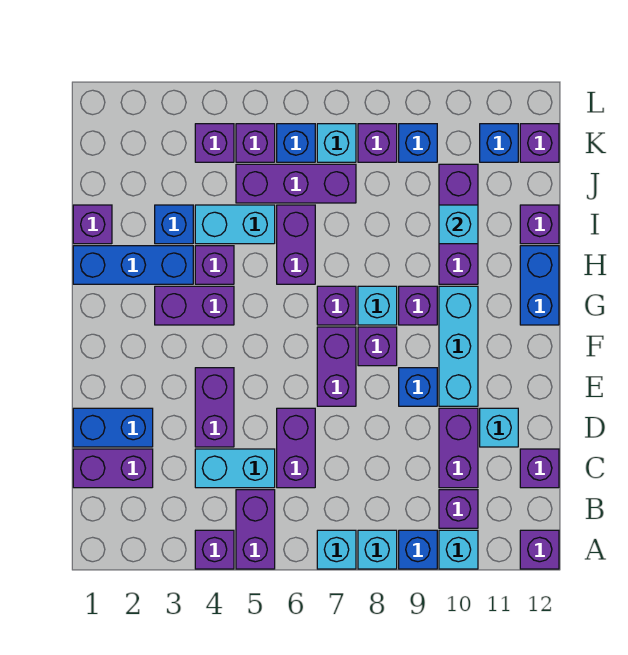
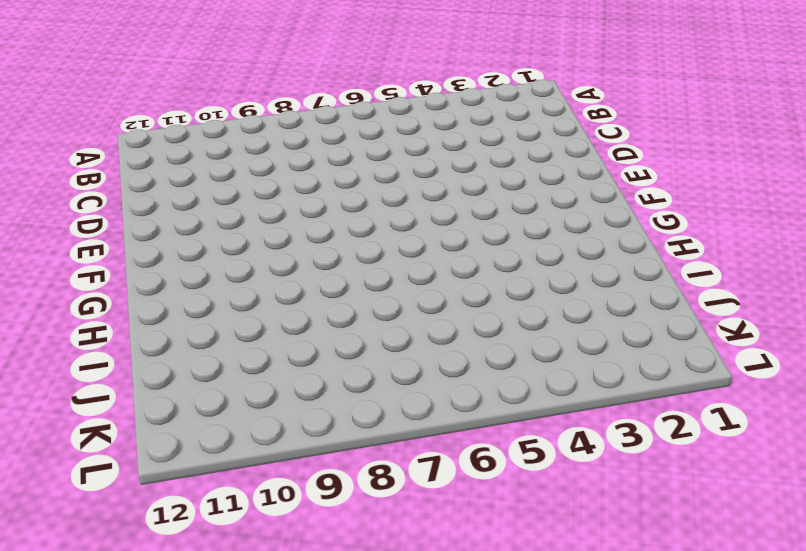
none -> purple 1x1 brick [195,530,234,569]
none -> purple 1x2 brick [236,490,275,569]
none -> cyan 1x1 brick [317,530,356,569]
none -> cyan 1x1 brick [358,530,397,569]

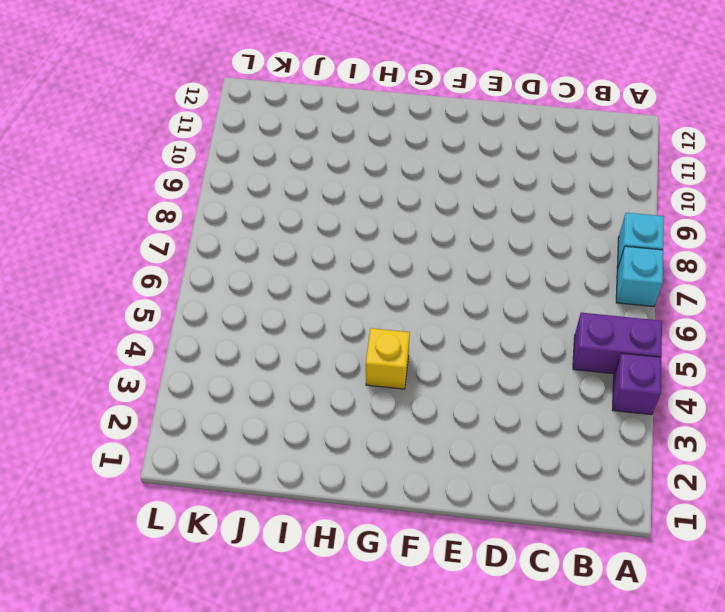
yellow 1x1 brick [366,328,410,389] -> purple 1x2 brick [155,286,234,325]
none -> blue 1x1 brick [399,530,437,569]
none -> cyan 1x1 brick [439,530,478,569]
none -> purple 1x1 brick [520,530,559,569]
none -> purple 1x1 brick [439,490,478,528]

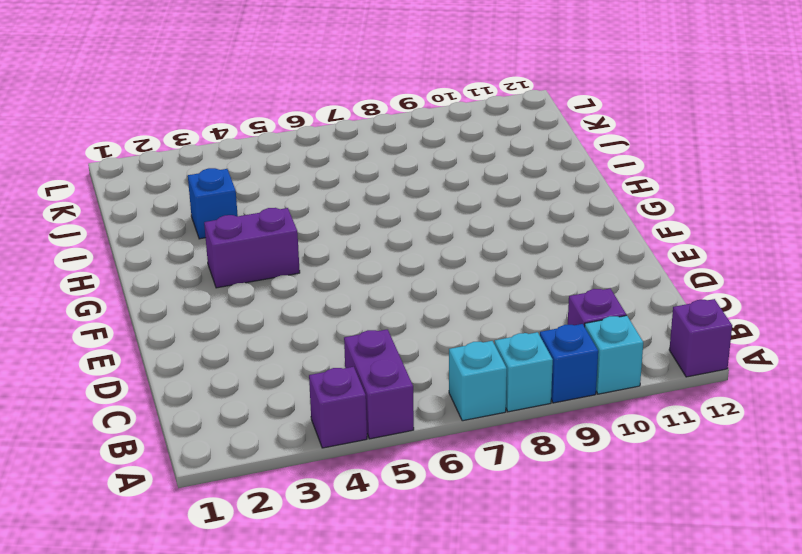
none -> purple 1x2 brick [73,449,153,488]
none -> cyan 1x2 brick [195,449,275,488]
none -> purple 1x2 brick [277,408,315,488]
none -> purple 1x2 brick [439,408,478,488]

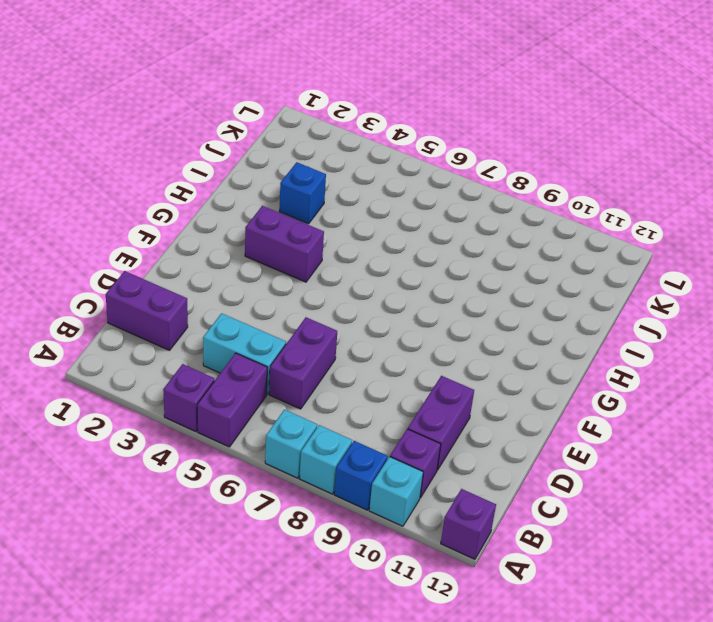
none -> purple 1x1 brick [520,449,559,488]
none -> blue 1x2 brick [73,408,153,447]
none -> purple 1x2 brick [195,368,234,447]
none -> cyan 1x1 brick [480,408,518,447]

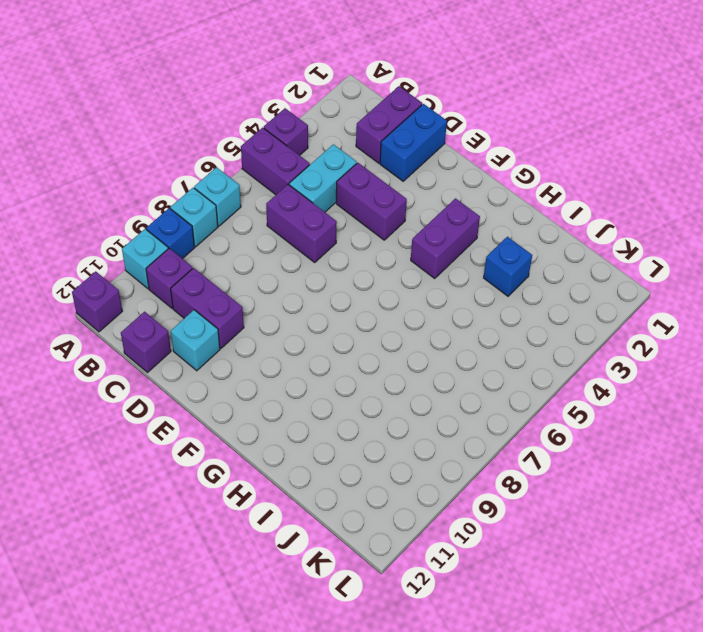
none -> purple 1x2 brick [317,327,356,406]
none -> blue 1x1 brick [399,368,437,406]
none -> cyan 1x3 brick [439,286,478,406]
none -> purple 1x1 brick [358,327,397,366]

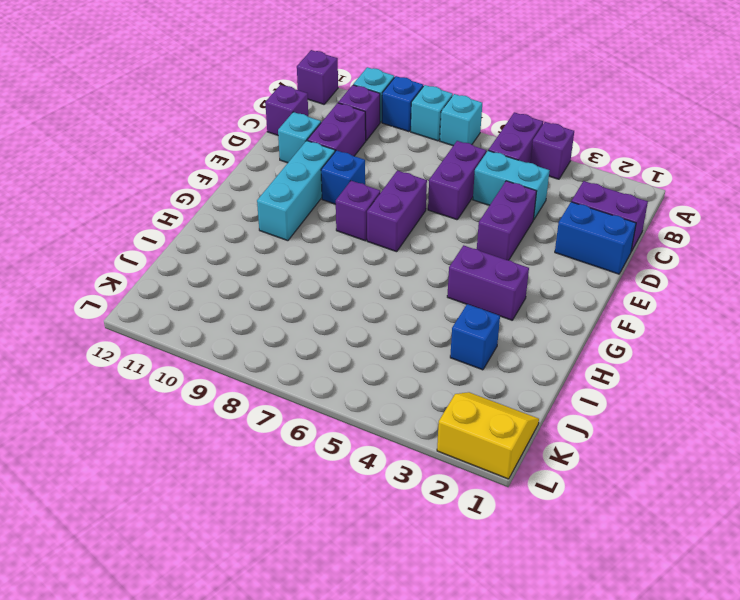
yellow 2x2 slope [437,392,539,479] -> none
none -> purple 1x1 brick [317,286,356,325]
none -> cyan 1x1 brick [358,286,397,325]
none -> purple 1x1 brick [399,286,437,325]
none -> blue 1x2 brick [520,246,559,325]

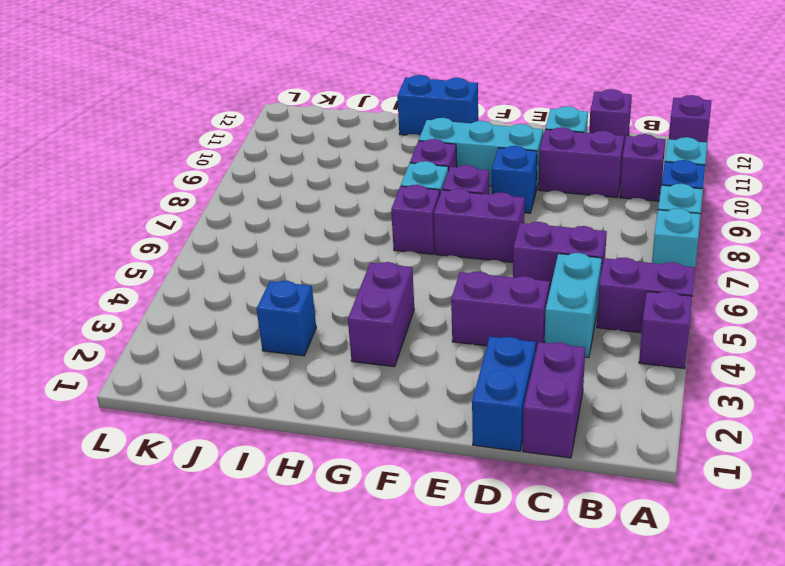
none -> blue 1x3 brick [73,246,193,284]
none -> purple 1x1 brick [195,246,234,284]
none -> purple 1x2 brick [277,205,315,284]
none -> purple 1x3 brick [439,164,478,284]

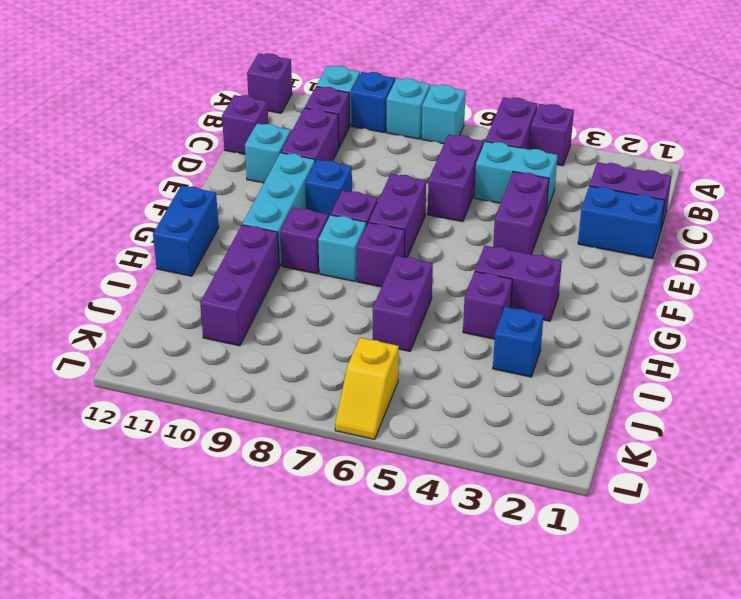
yellow 1x2 slope [335,338,399,439] -> blue 1x1 brick [277,124,315,162]
none -> blue 1x3 brick [73,246,193,284]
none -> purple 1x1 brick [73,205,112,244]
none -> cyan 1x2 brick [195,205,275,244]
none -> purple 1x1 brick [520,205,559,244]

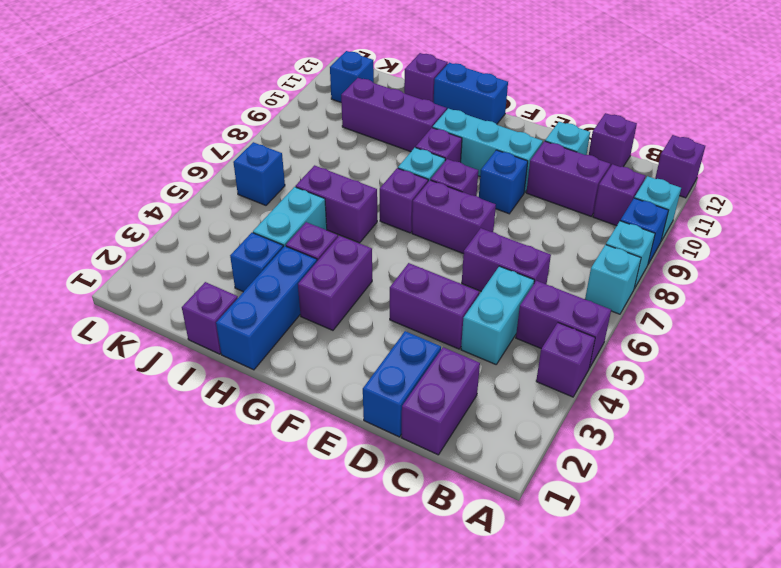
none -> purple 1x3 brick [236,164,356,203]
none -> purple 1x1 brick [195,124,234,162]
none -> purple 1x1 brick [236,124,275,162]
none -> cyan 1x1 brick [317,124,356,162]

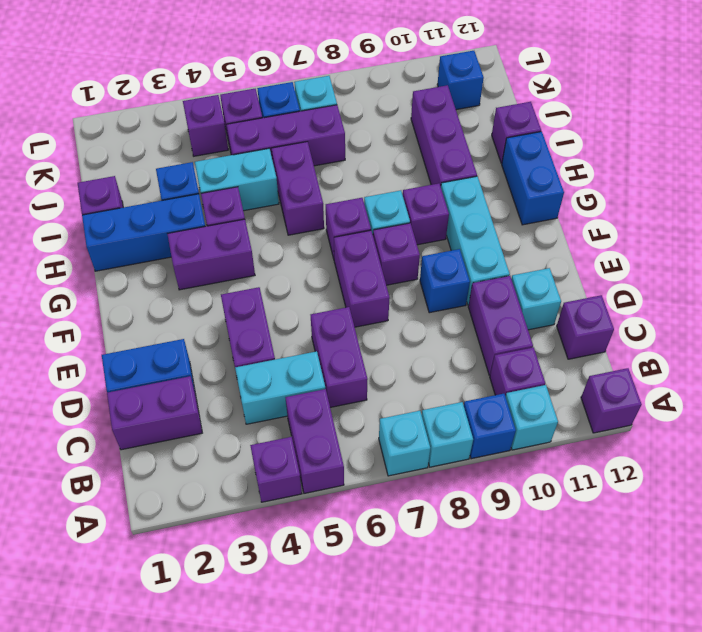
none -> purple 1x1 brick [358,124,397,162]
none -> blue 1x1 brick [399,124,437,162]
none -> purple 1x1 brick [520,124,559,162]
none -> cyan 1x1 brick [439,205,478,244]

